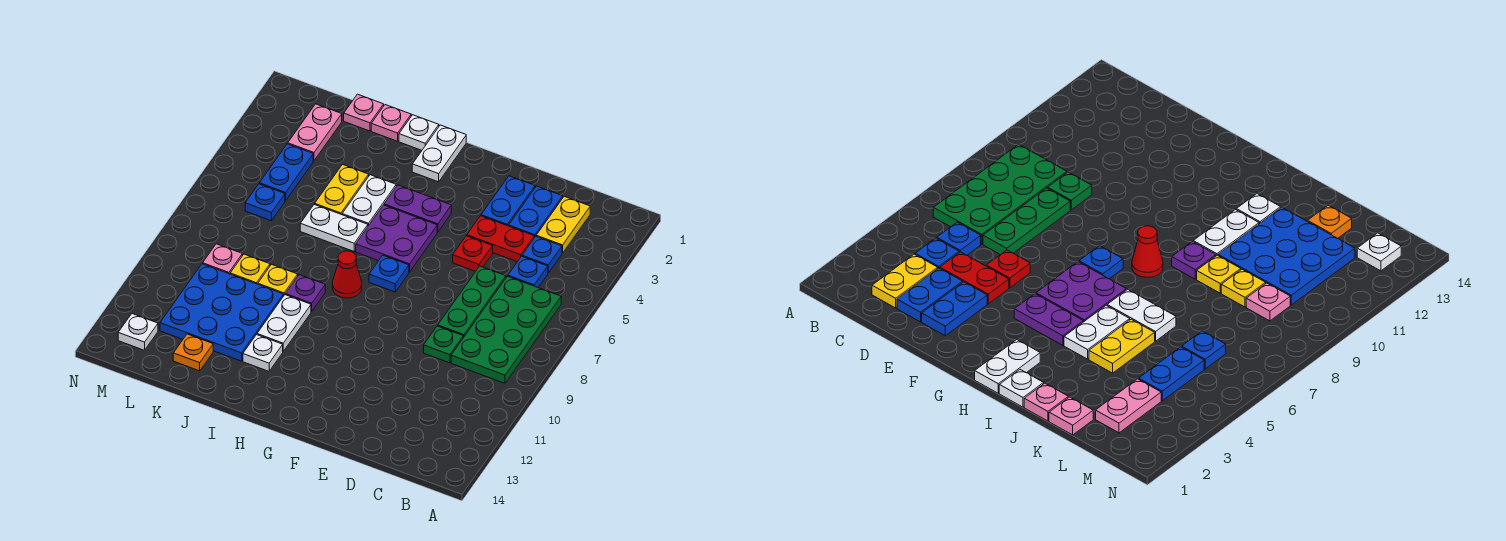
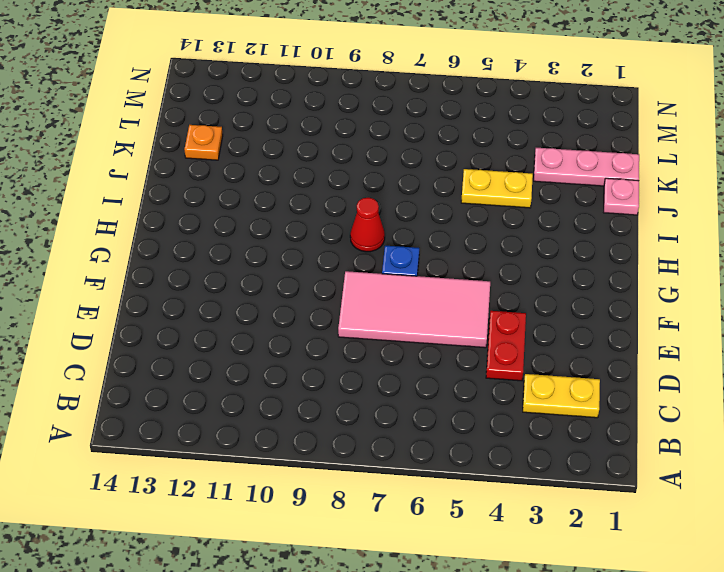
pink 2x4 tile [338,271,490,348] -> red 1x1 plate [453,236,493,272]
pink 1x3 plate [534,148,639,186] -> pink 1x1 plate [344,94,384,131]
none -> green 2x4 plate [451,276,561,383]
none -> blue 1x1 plate [522,237,562,273]
none -> blue 1x1 plate [508,256,548,287]
none -> blue 1x2 plate [509,186,563,238]

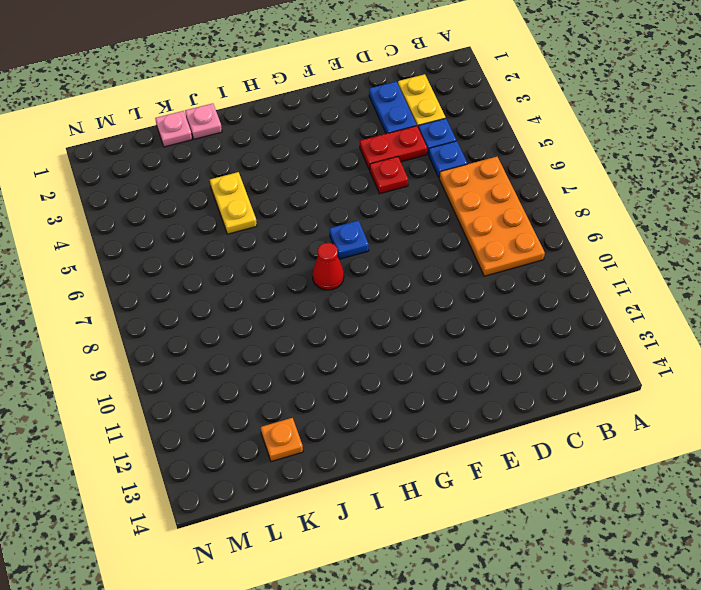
orange 2x4 plate [439,157,545,276] -> green 2x4 plate [451,276,561,383]
none -> green 1x3 plate [438,266,506,338]
none -> green 1x1 plate [424,326,463,363]
none -> blue 1x2 plate [481,176,535,226]
none -> purple 1x2 plate [384,185,451,232]

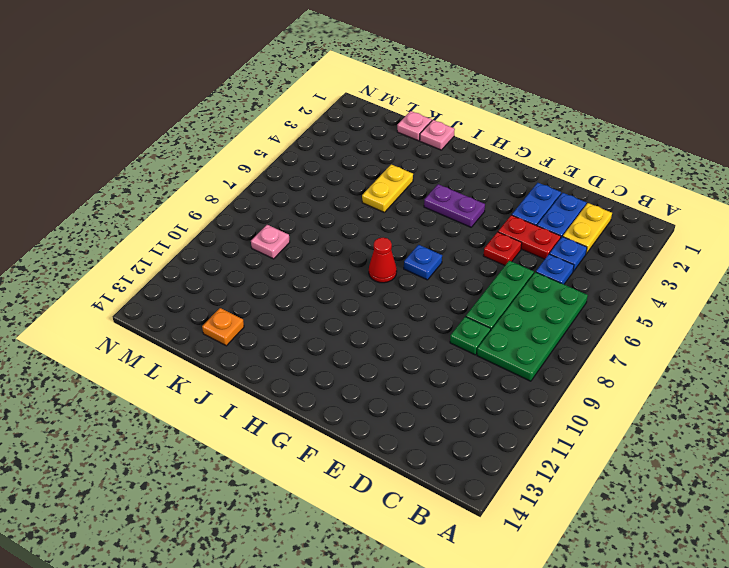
none -> purple 2x2 plate [356,205,437,272]
none -> white 1x2 plate [412,125,466,182]
none -> white 1x1 plate [399,115,439,150]
none -> white 1x2 plate [342,175,396,226]

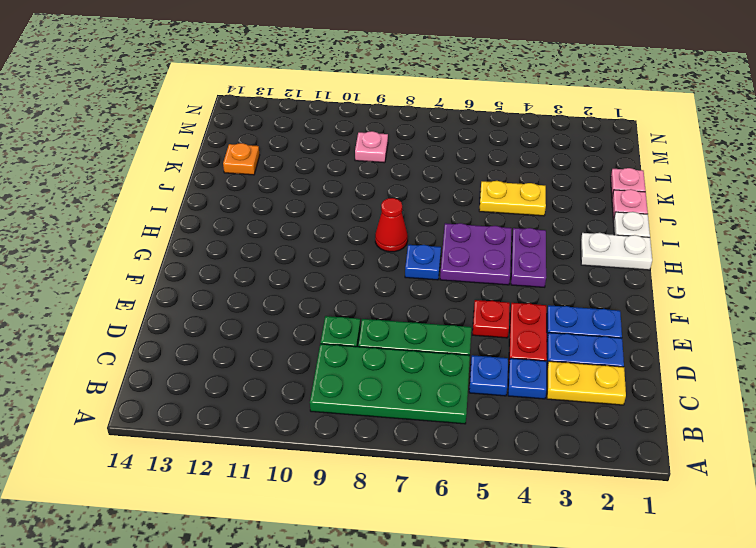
none -> white 1x2 plate [342,175,396,226]
none -> white 1x2 plate [300,204,368,251]
none -> purple 1x1 plate [285,275,325,311]
none -> white 1x2 plate [257,295,311,351]

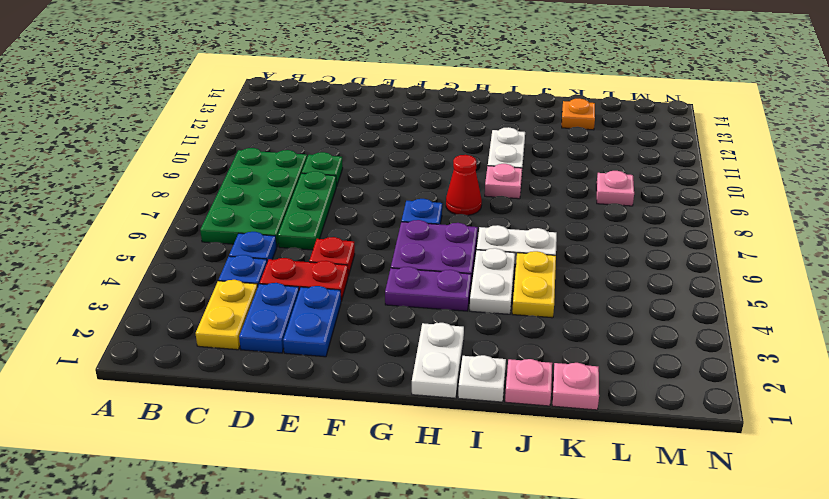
pink 1x1 plate [485,164,522,199] -> purple 1x1 plate [285,275,325,311]
none -> white 1x1 plate [243,335,283,371]
none -> yellow 1x1 plate [258,264,298,296]
none -> blue 3x3 plate [160,264,283,361]
none -> yellow 1x1 plate [230,254,270,284]

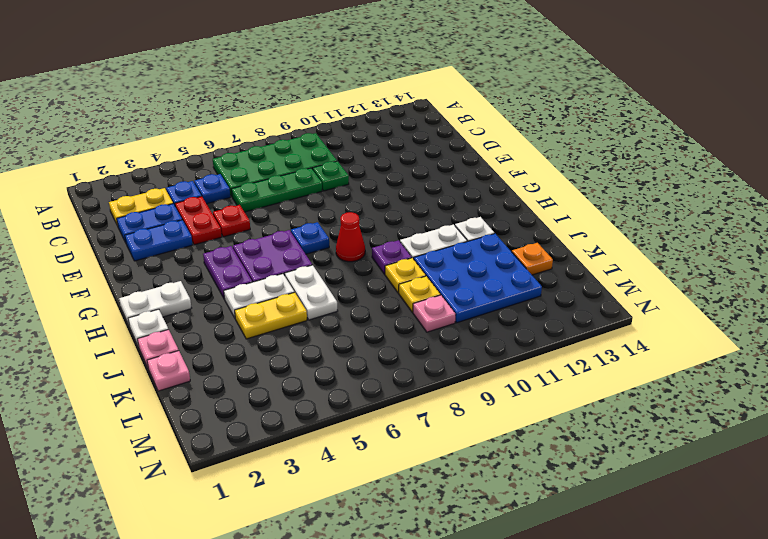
none -> pink 1x2 plate [288,104,342,161]
none -> blue 1x2 plate [259,144,313,201]
none -> blue 1x1 plate [245,184,285,221]
none -> white 1x1 plate [118,314,158,350]

